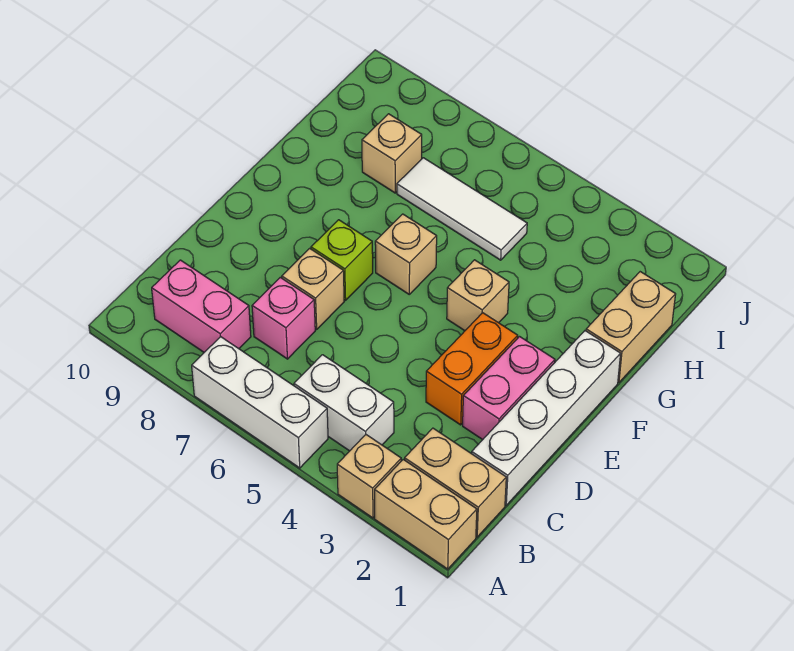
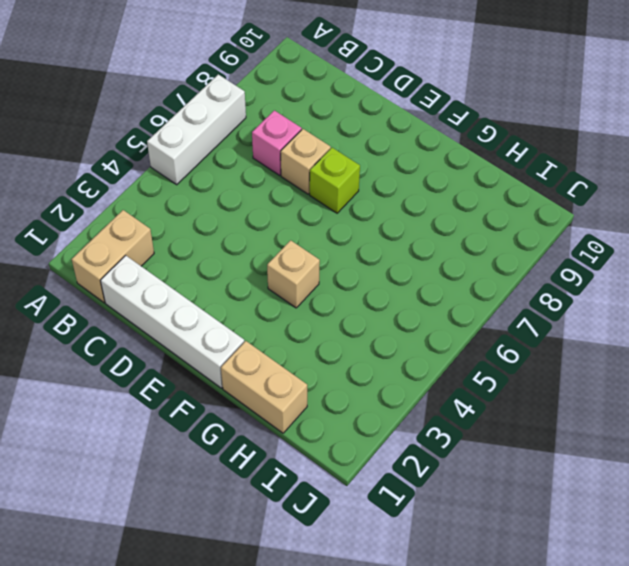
none -> tan 1x2 brick [375,460,477,569]
none -> tan 1x1 brick [337,435,401,518]
none -> white 1x2 brick [294,355,394,451]

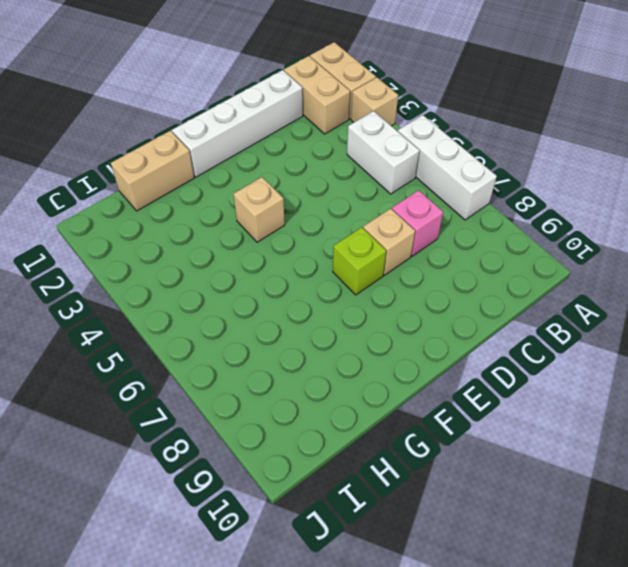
none -> pink 1x2 brick [152,260,251,352]
none -> pink 1x2 brick [463,337,555,440]
none -> orange 1x2 brick [426,313,518,425]

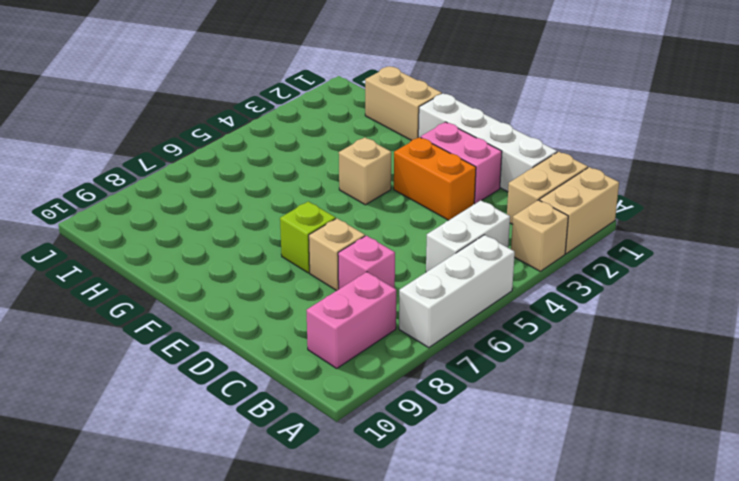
none -> tan 1x1 brick [375,214,437,294]
none -> white 1x3 tile [397,158,527,260]
none -> tan 1x1 brick [362,114,422,193]

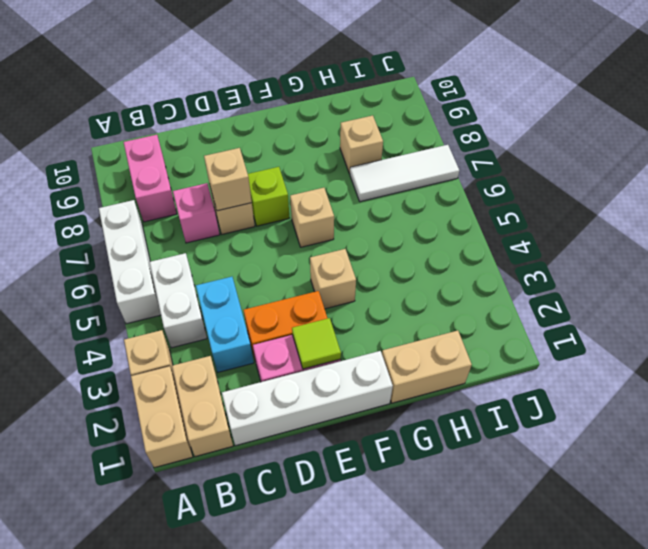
cyan 1x2 brick [196,277,254,372] -> none
tan 1x1 brick [204,148,252,211] -> none
lime 1x1 tile [292,318,341,369] -> none
white 1x3 tile [350,145,459,202] -> white 1x3 tile turned to [397,158,527,260]

